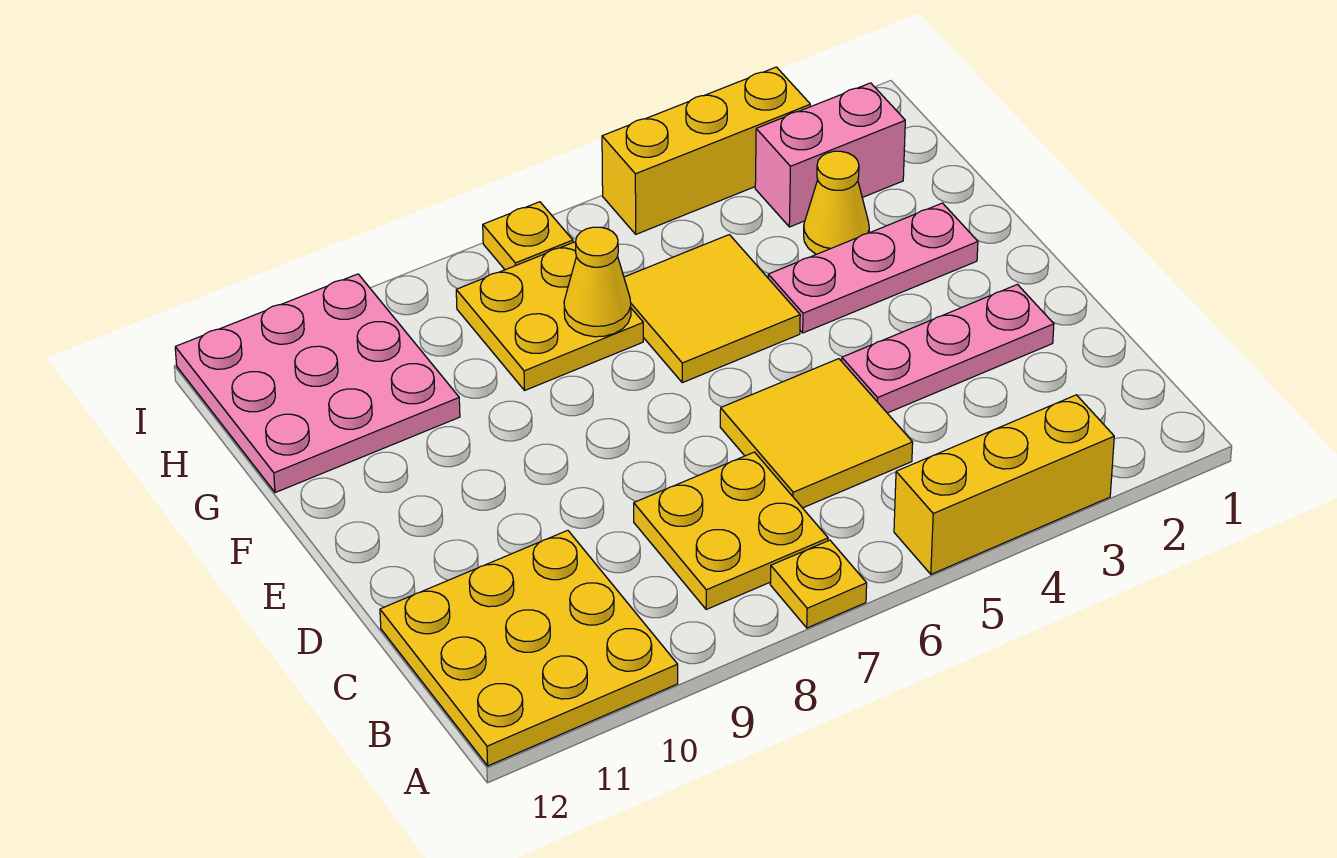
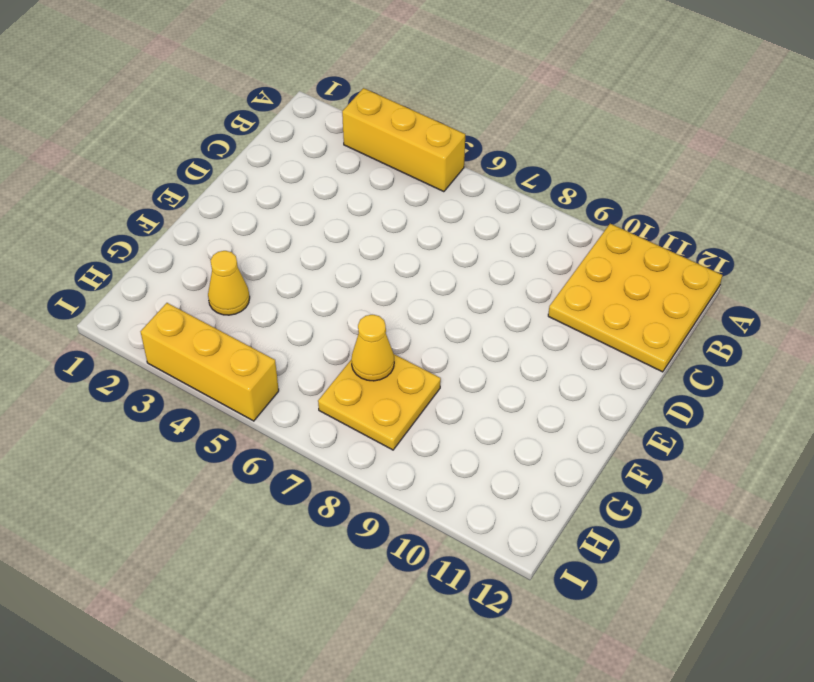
none -> yellow 1x1 plate [770,540,867,628]
none -> yellow 2x2 plate [634,452,828,610]
none -> yellow 2x2 tile [720,359,913,508]

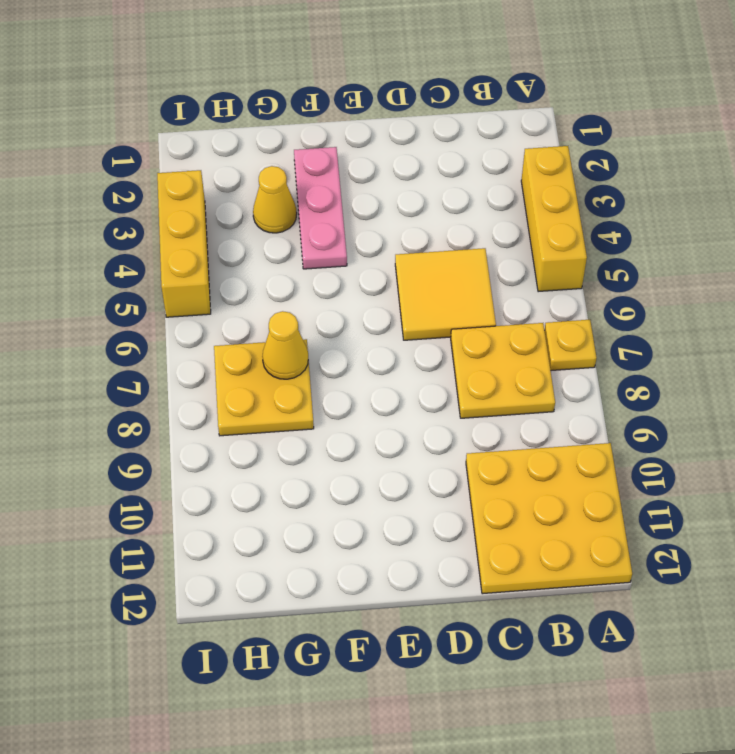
none -> pink 1x3 plate [842,284,1054,413]
none -> yellow 2x2 tile [624,235,800,383]
none -> pink 3x3 plate [175,274,460,493]

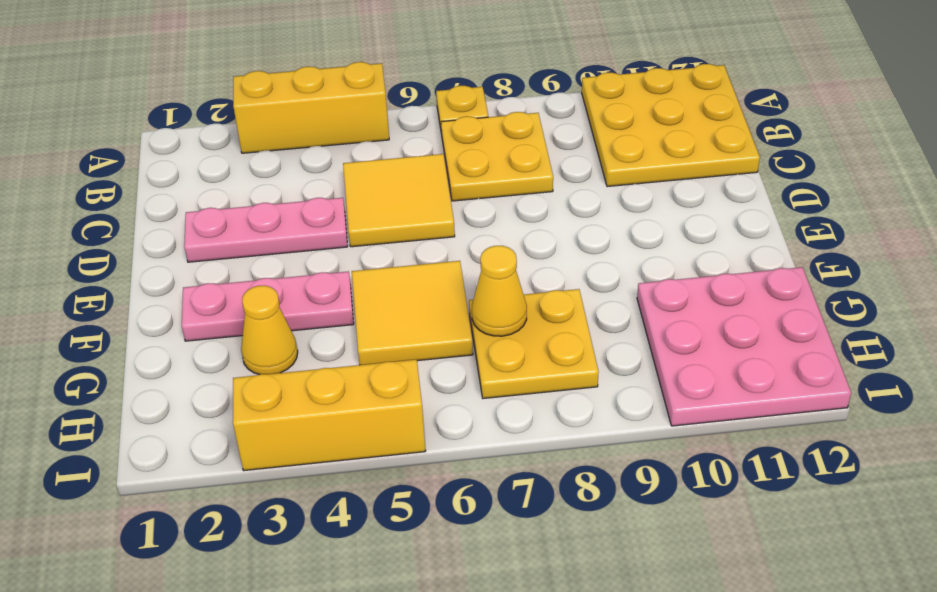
none -> pink 1x2 brick [755,83,905,227]
none -> yellow 1x1 plate [483,202,573,270]

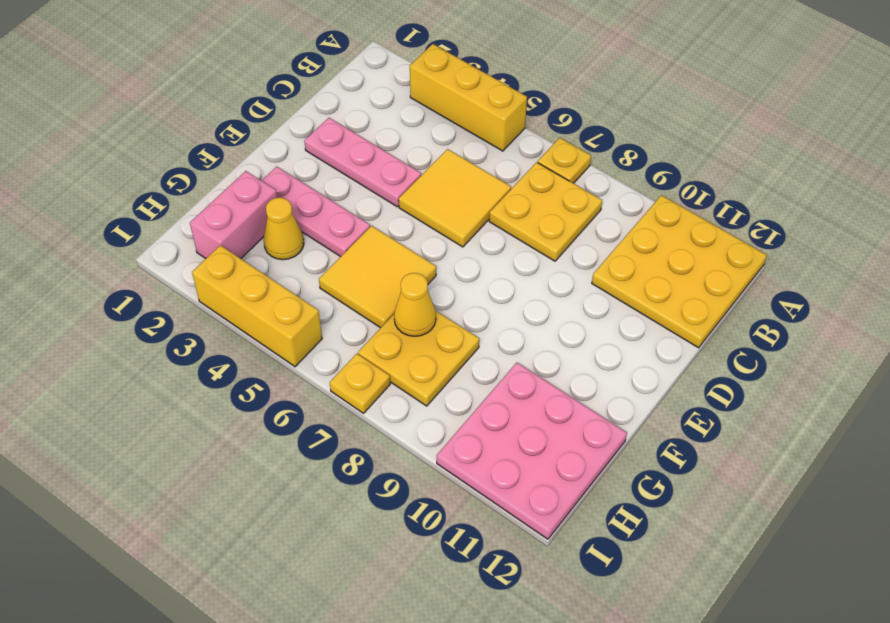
pink 1x2 brick [190,171,277,259] -> pink 1x2 brick turned to [755,83,905,227]

